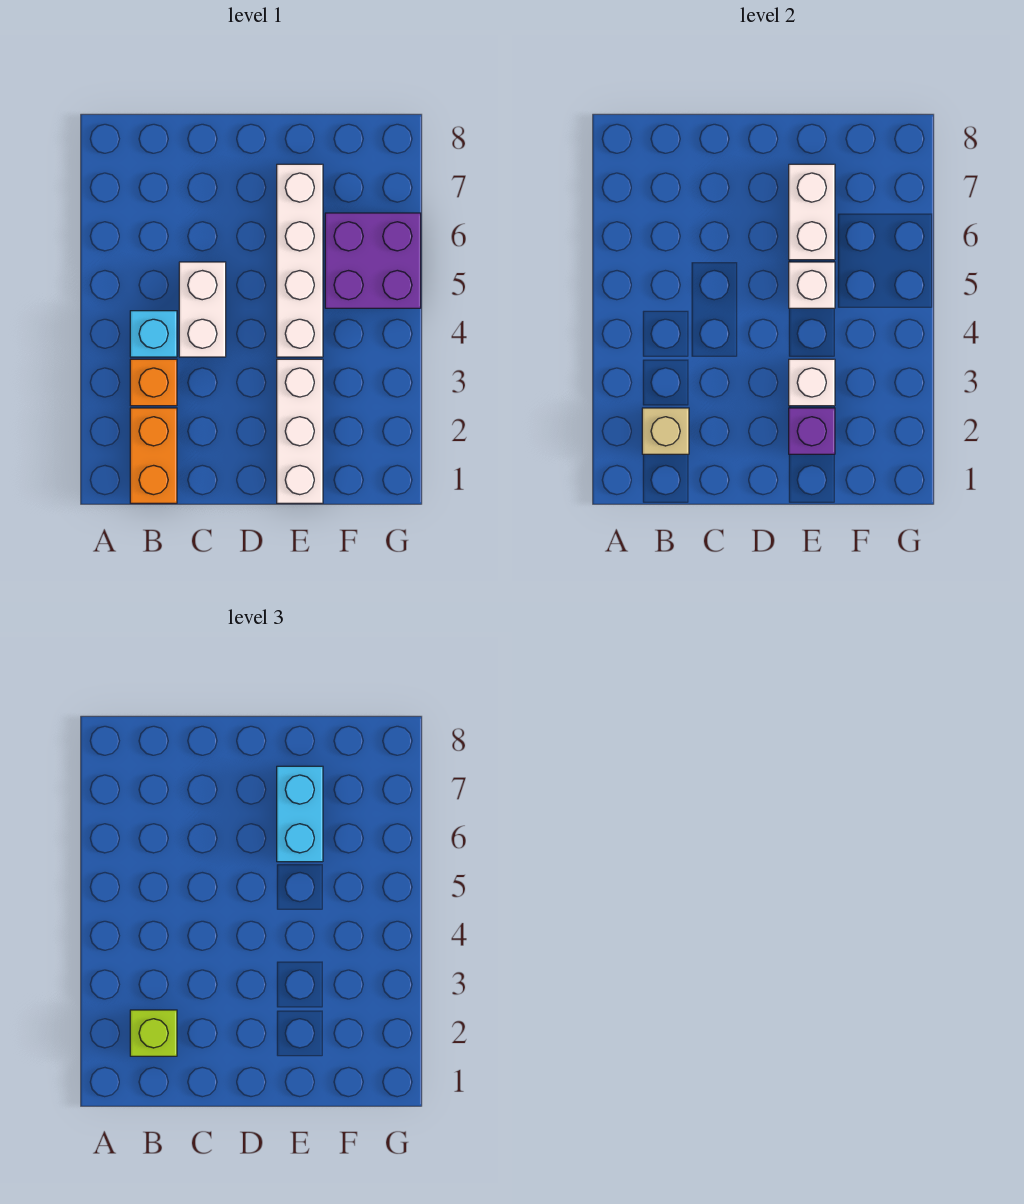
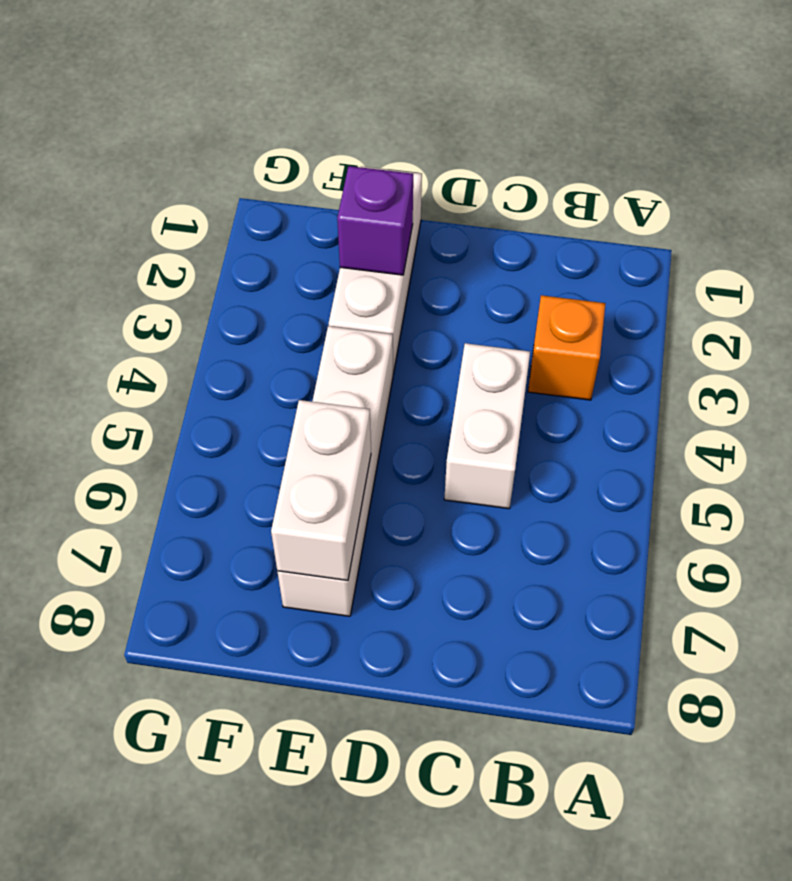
none -> orange 1x2 brick [130,408,177,503]
none -> cyan 1x1 brick [130,311,177,357]
none -> purple 2x2 brick [325,213,421,308]

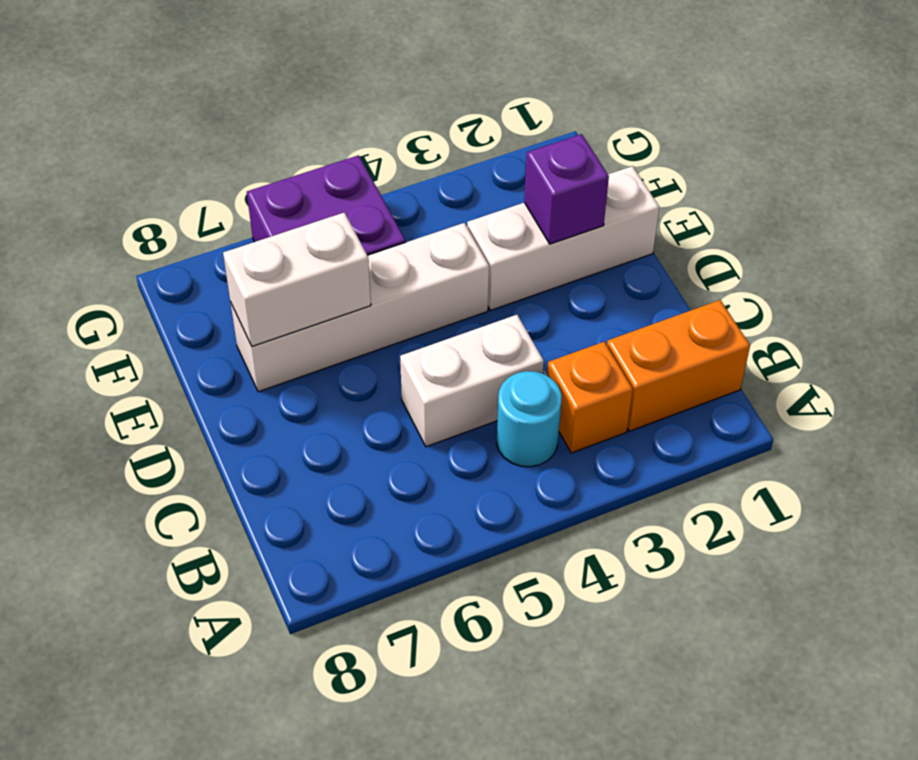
cyan 1x1 round brick [496,371,562,467] -> cyan 1x1 brick [130,311,177,357]
none -> tan 1x1 brick [642,408,689,454]
none -> white 1x1 brick [789,359,835,406]
none -> white 1x1 brick [789,262,835,308]

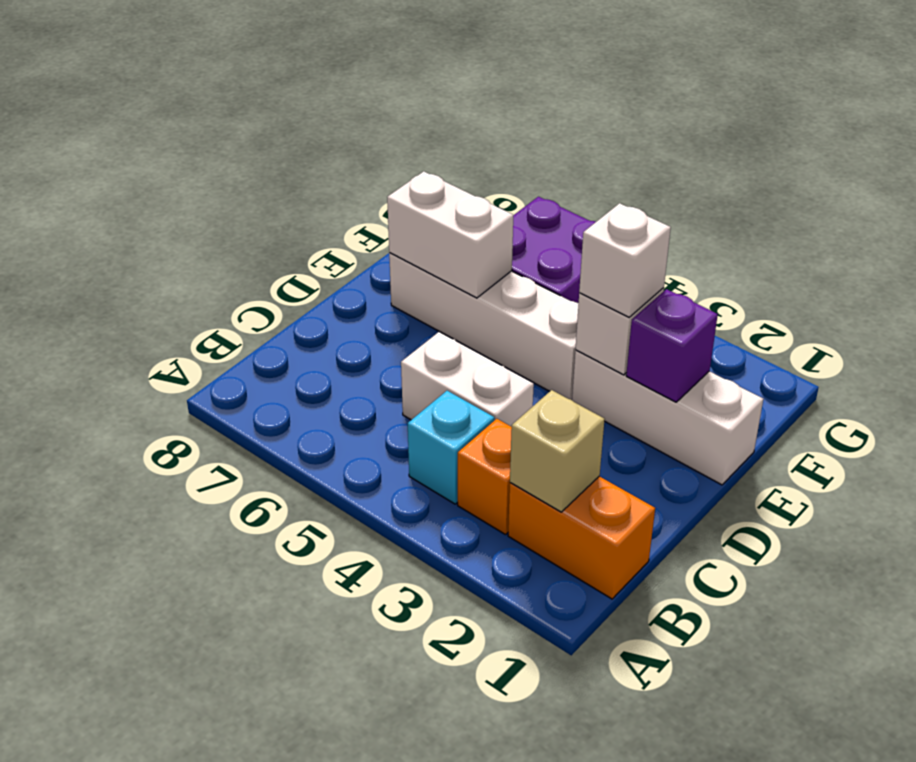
white 1x1 brick [579,203,671,317] -> white 1x1 brick moved to [789,262,835,308]
none -> lime 1x1 brick [130,1010,177,1056]
none -> cyan 1x2 brick [277,766,323,862]

